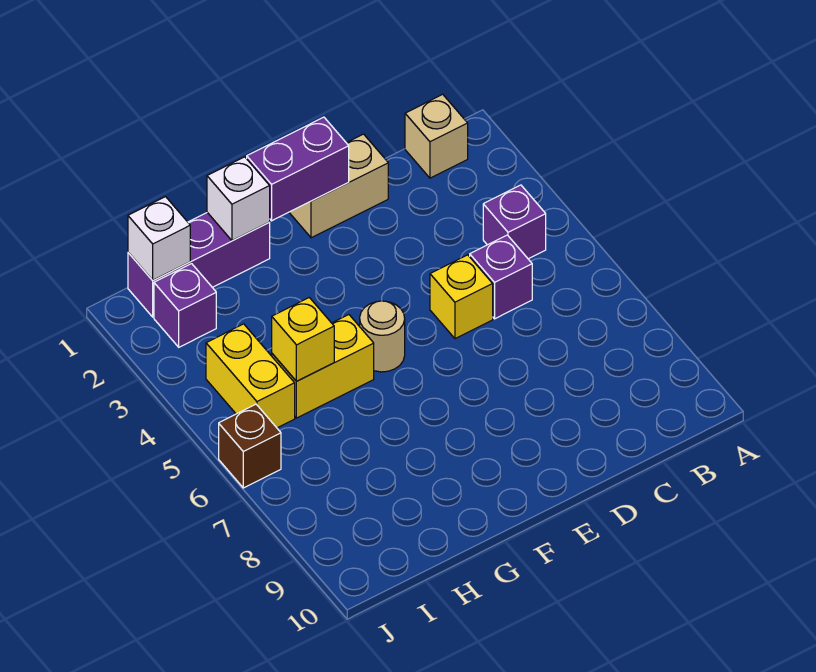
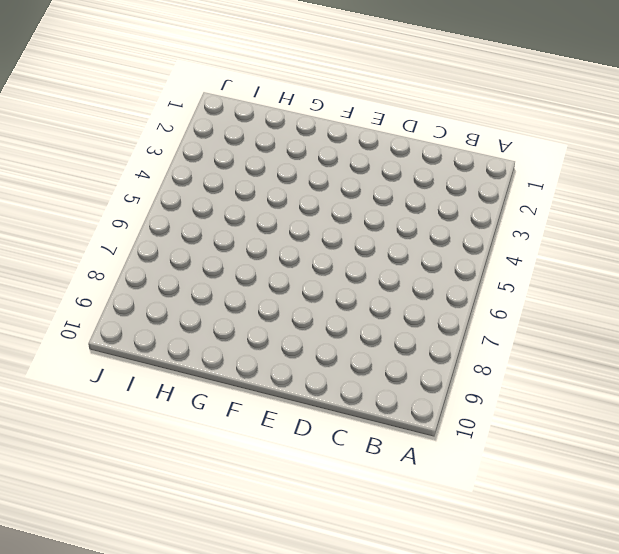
none -> tan 1x1 brick [405,94,468,178]
none -> purple 1x1 brick [483,185,546,259]
none -> purple 1x1 brick [470,235,532,319]

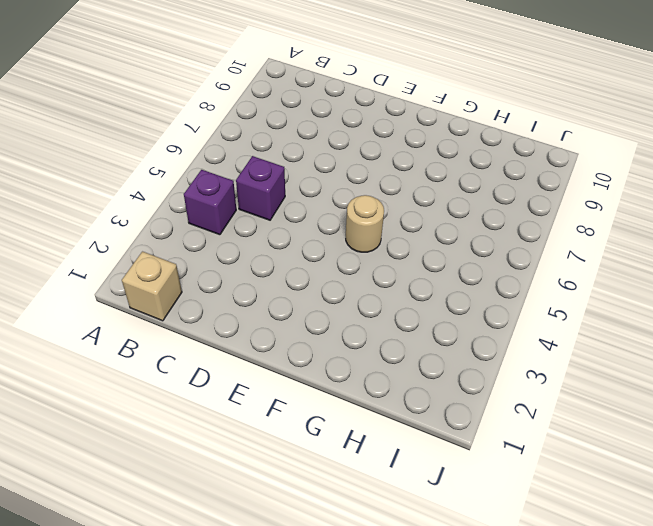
none -> tan 1x2 brick [289,134,388,238]
none -> yellow 1x1 brick [430,255,493,339]
none -> purple 1x3 brick [128,213,270,317]

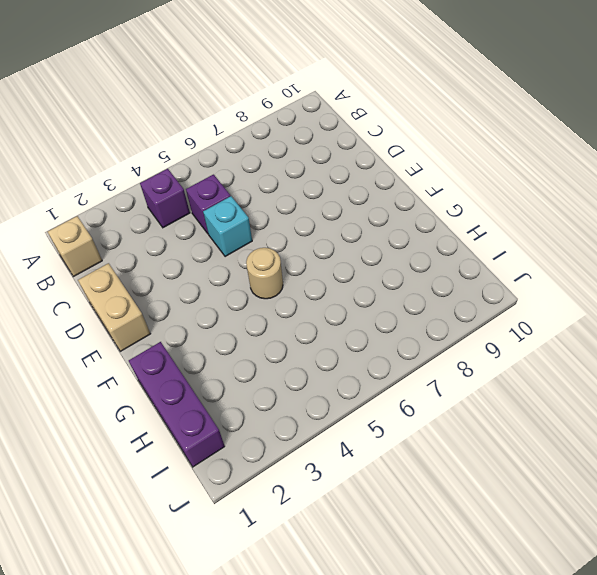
cyan 1x1 brick [203,196,252,257] -> yellow 1x1 brick [430,255,493,339]
none -> yellow 1x2 brick [272,315,374,418]
none -> purple 1x1 brick [154,264,216,347]
none -> yellow 1x2 brick [206,324,295,428]

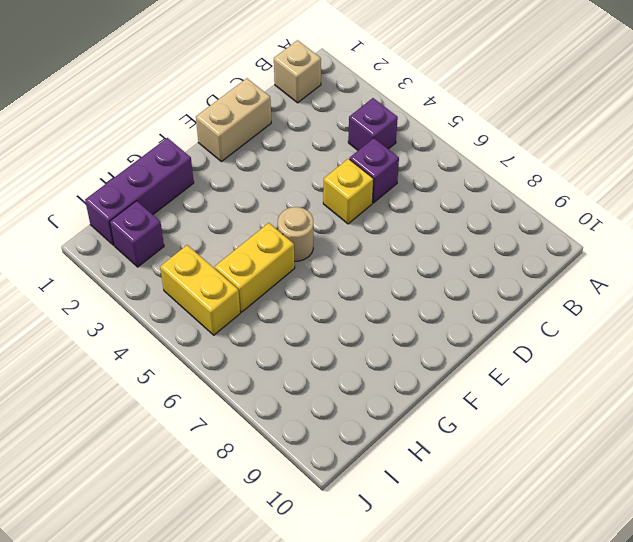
none -> brown 1x1 brick [219,404,281,488]
none -> purple 1x2 brick [247,117,349,221]
none -> white 1x1 brick [207,157,270,241]

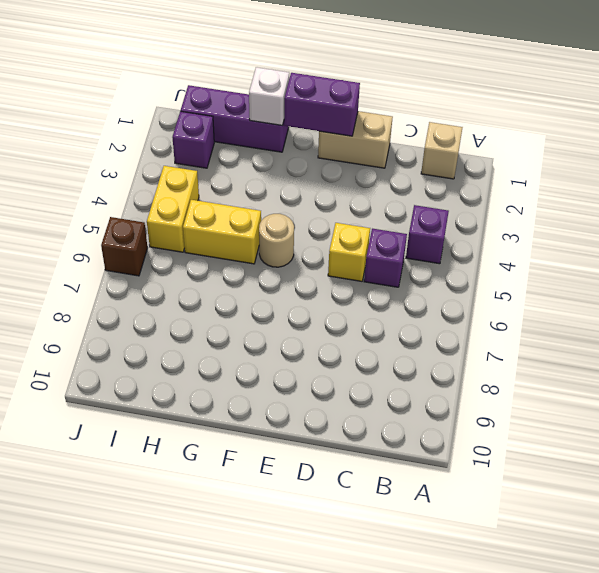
none -> yellow 1x1 brick [272,298,334,381]
none -> white 1x1 brick [128,197,190,280]

